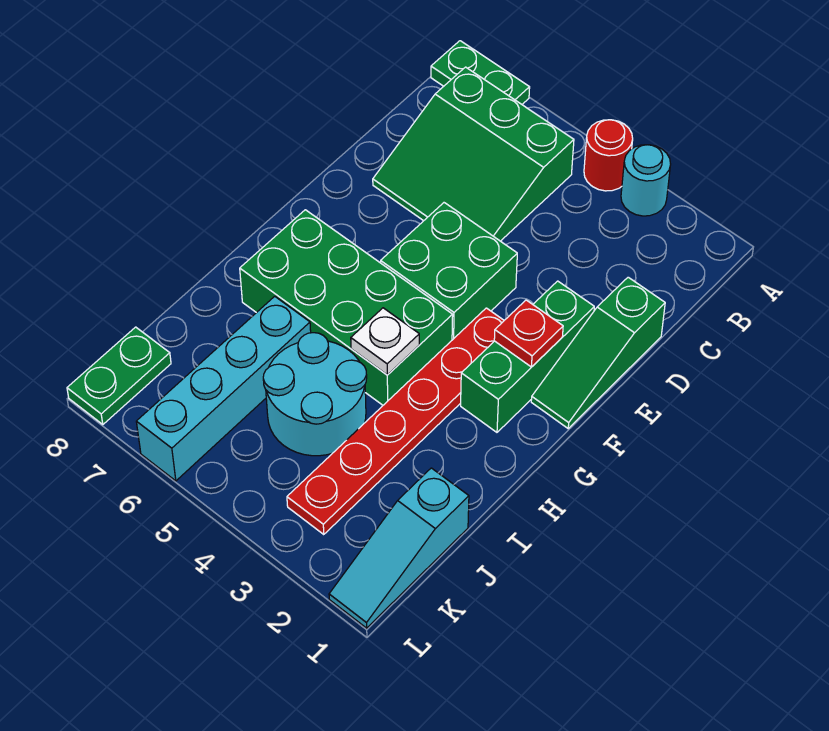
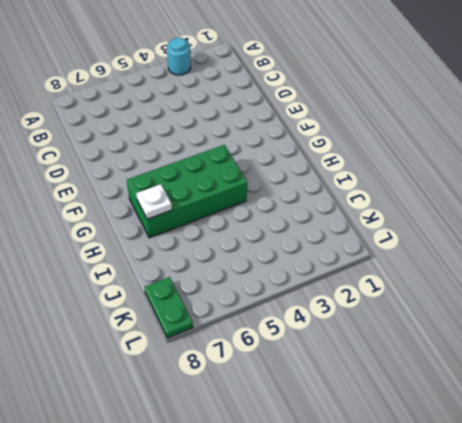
white 1x1 plate [136,184,172,219] -> white 1x1 plate moved to [351,308,419,375]
none -> red 1x1 round brick [584,120,633,191]
none -> green 1x2 plate [431,41,530,104]
none -> green 3x3 slope [373,67,574,241]

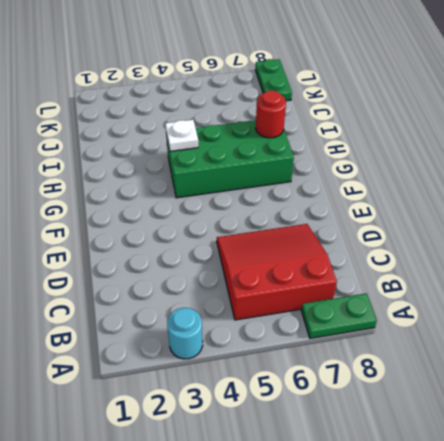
red 3x3 slope [217,224,337,320] -> green 3x3 slope [373,67,574,241]
red 1x1 round brick [256,91,286,138] -> red 1x1 round brick moved to [584,120,633,191]
none -> green 1x3 slope [531,277,665,428]
none -> green 1x3 brick [461,281,594,432]
none -> green 2x2 brick [381,203,517,340]

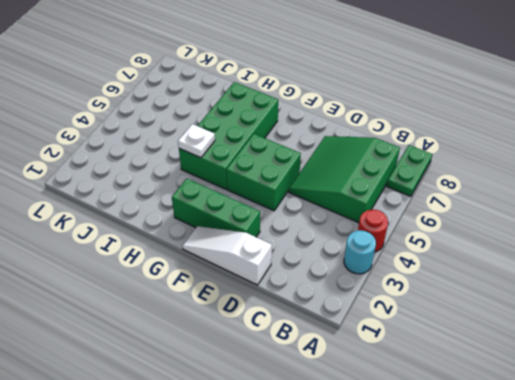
white 1x3 slope [183,226,272,285] -> green 1x3 slope [531,277,665,428]
none -> red 1x6 plate [287,308,504,534]
none -> cyan 2x2 round brick [263,333,367,456]
none -> cyan 1x4 brick [136,296,311,481]

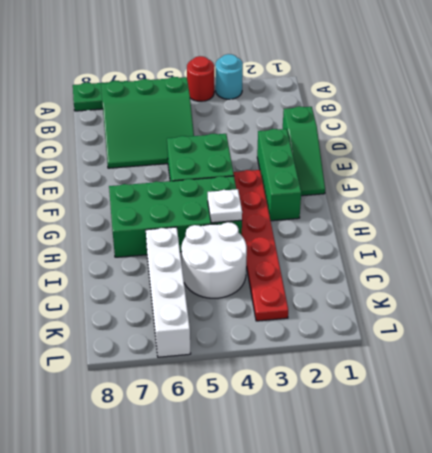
white 2x2 round brick [181,222,247,298] -> cyan 2x2 round brick [263,333,367,456]
white 1x4 brick [146,227,191,357] -> cyan 1x4 brick [136,296,311,481]
none -> cyan 1x3 slope [329,468,469,628]
none -> green 1x2 plate [67,327,171,425]
none -> red 1x1 plate [494,300,563,367]

